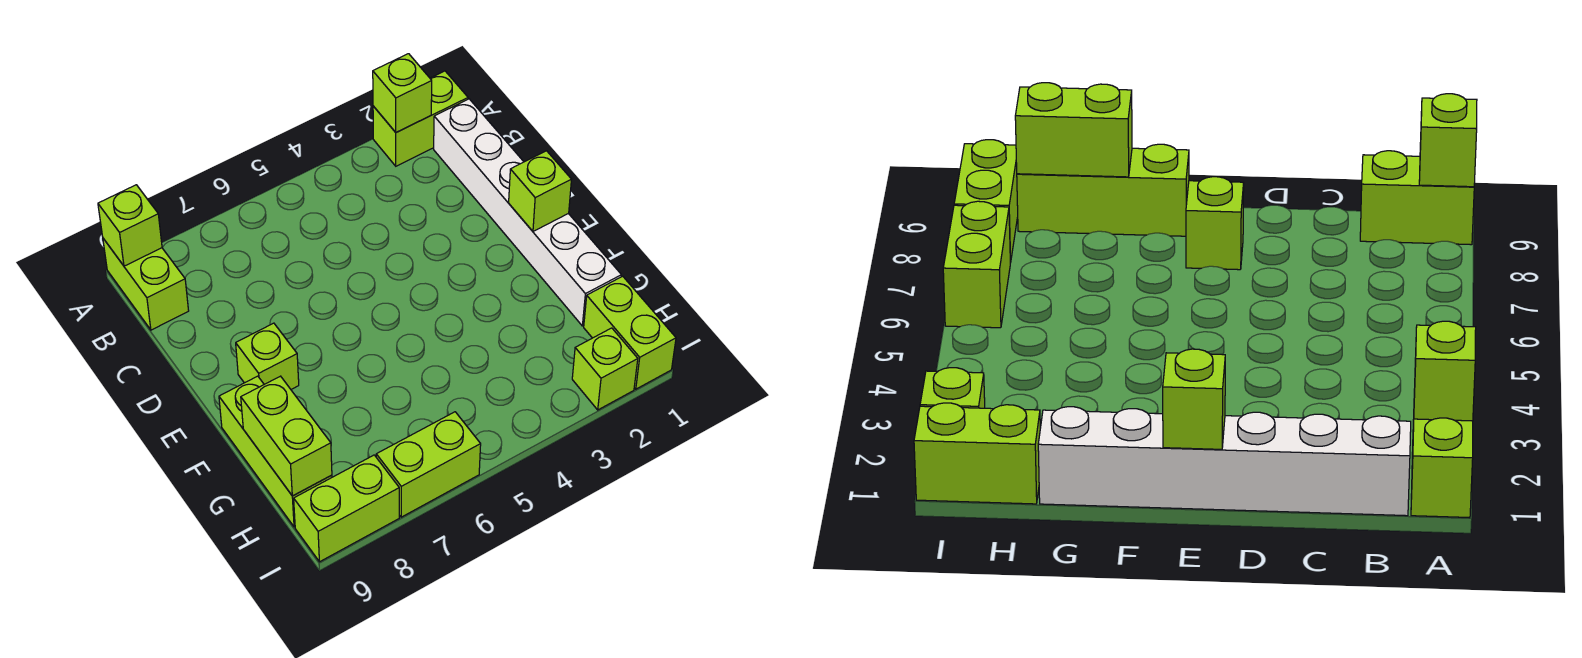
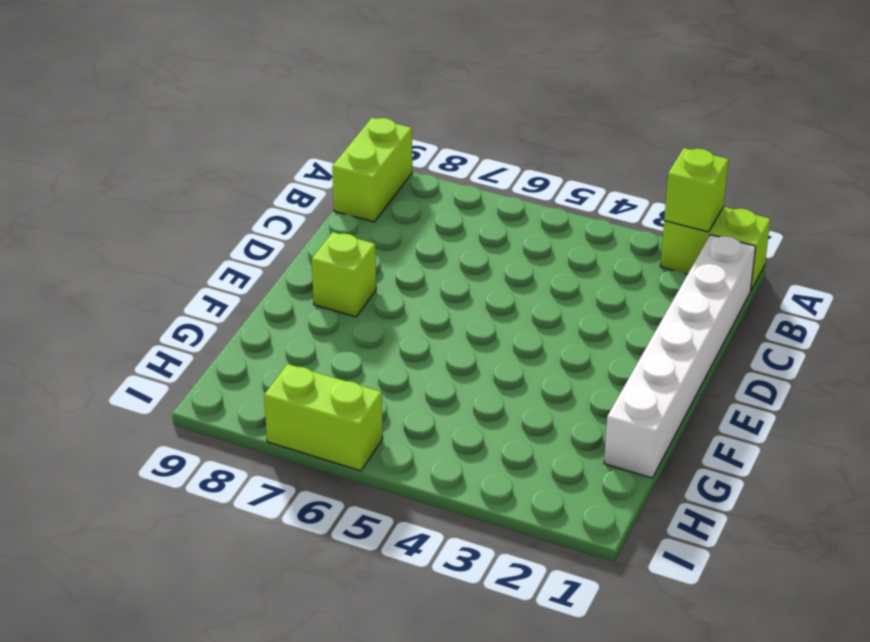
none -> lime 1x3 brick [219,376,332,527]
none -> lime 1x2 brick [584,276,676,389]
none -> lime 1x1 brick [572,328,638,410]

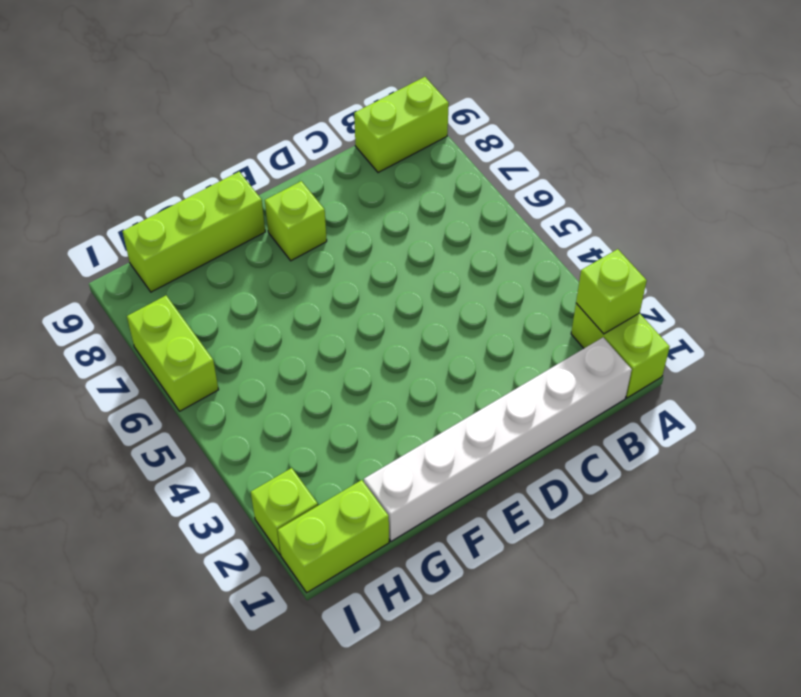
none -> lime 1x2 brick [294,455,399,562]
none -> lime 1x1 brick [98,185,162,266]
none -> lime 1x1 brick [509,151,571,231]

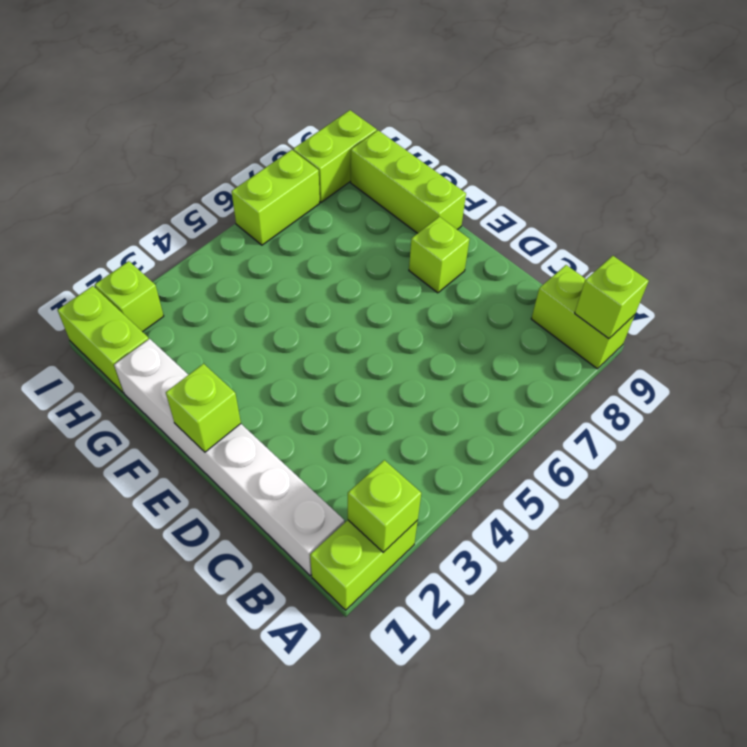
none -> lime 1x2 brick [241,376,332,496]

